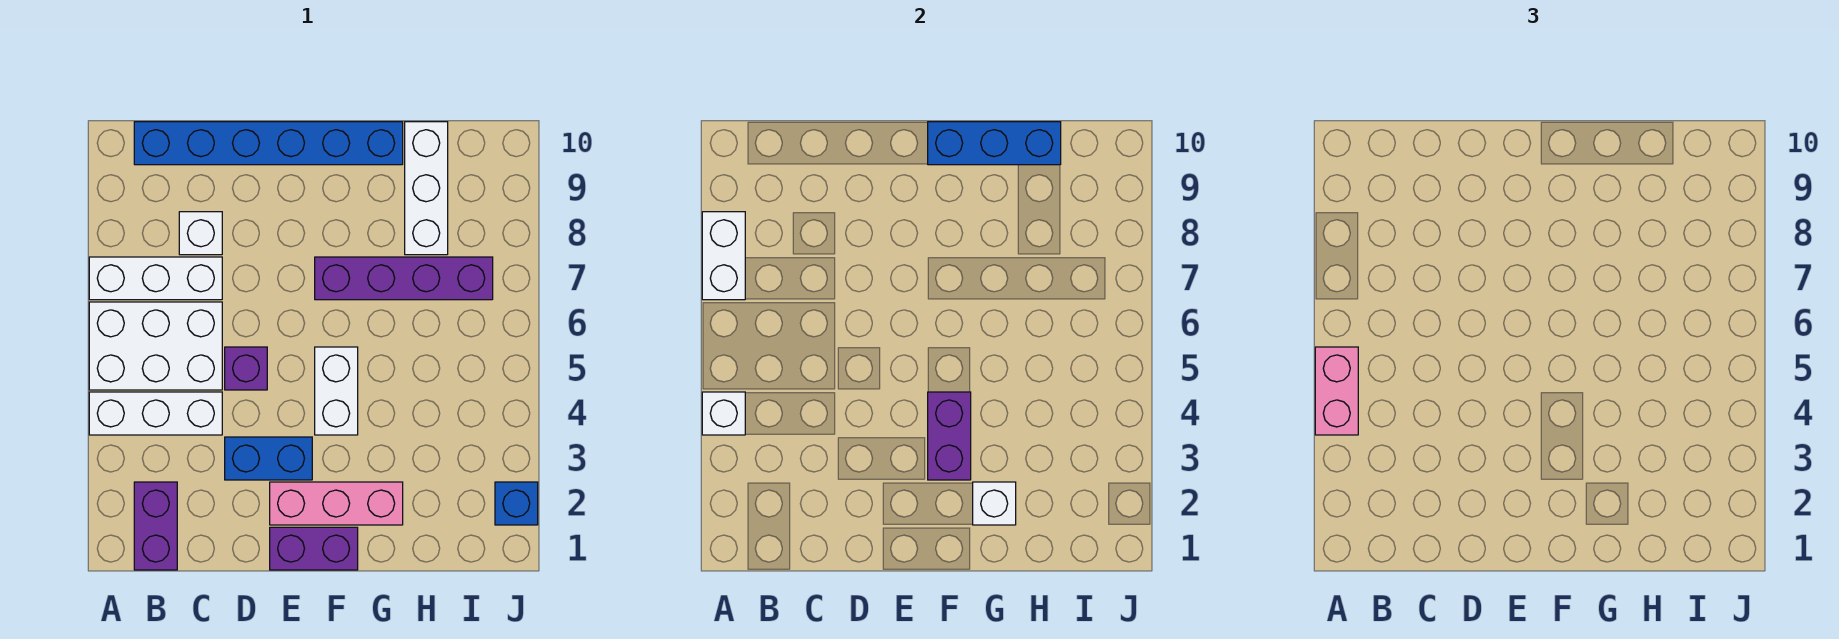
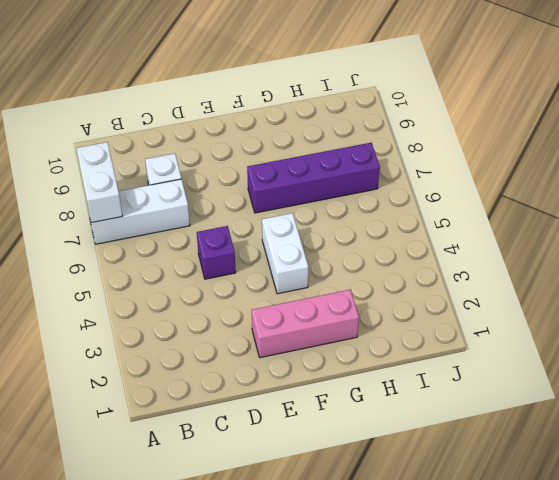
none -> white 1x3 brick [89,392,222,435]
none -> white 2x3 brick [89,302,222,390]
none -> purple 1x2 brick [134,482,177,570]

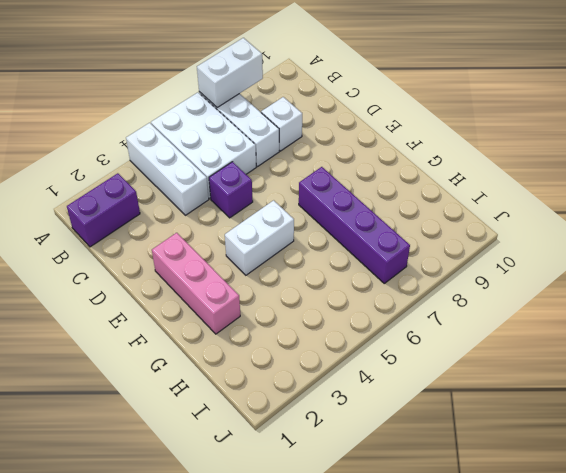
none -> blue 1x6 brick [134,122,403,165]
none -> blue 1x2 brick [225,437,312,480]
none -> purple 1x2 brick [270,527,358,570]

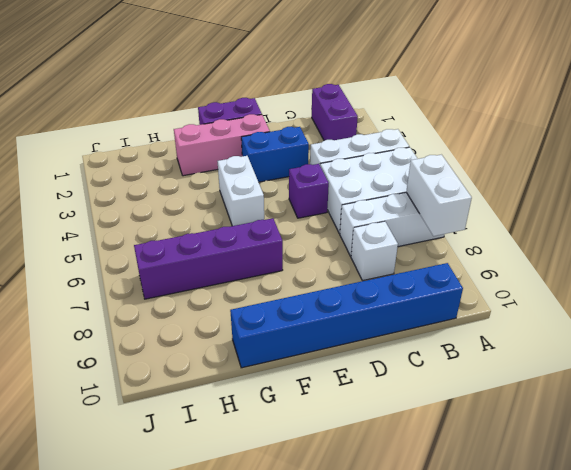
none -> white 1x3 brick [405,122,448,255]
none -> blue 1x1 brick [495,482,538,525]
none -> white 1x1 brick [702,392,745,435]

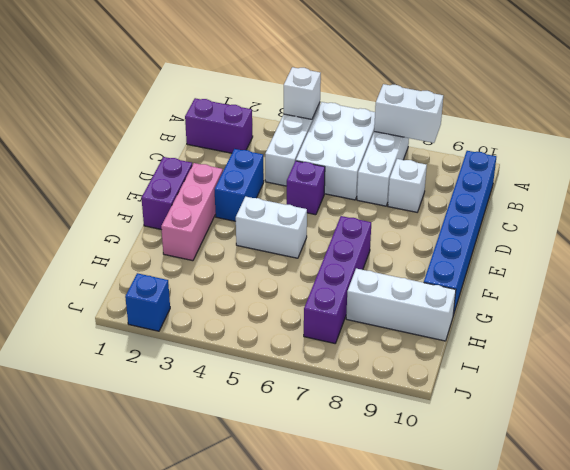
none -> purple 1x2 brick [928,392,971,480]
none -> blue 1x3 brick [928,122,1061,165]
none -> white 1x1 brick [973,482,1016,525]

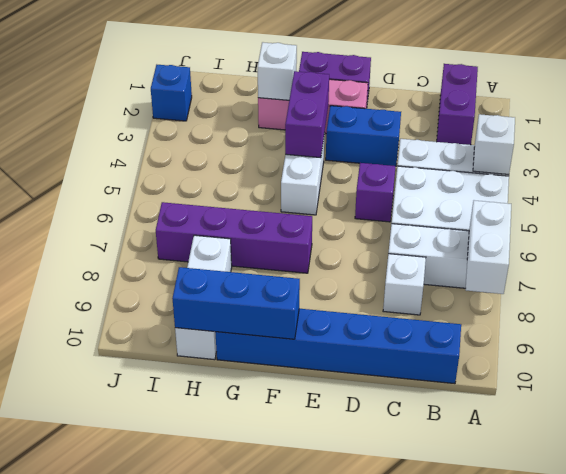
none -> pink 1x2 brick [1315,347,1358,435]

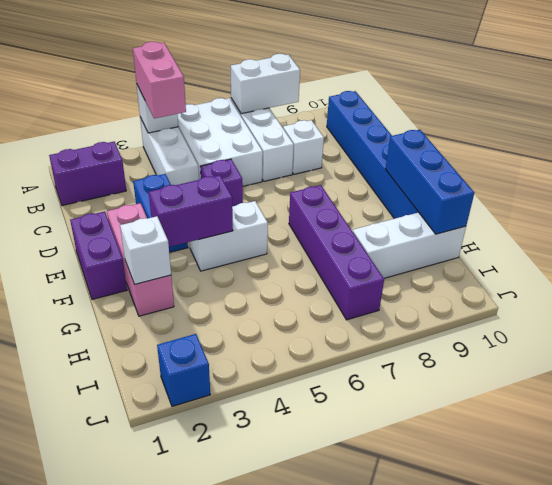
pink 1x2 brick [133,42,186,118] -> pink 1x2 brick turned to [1315,347,1358,435]

